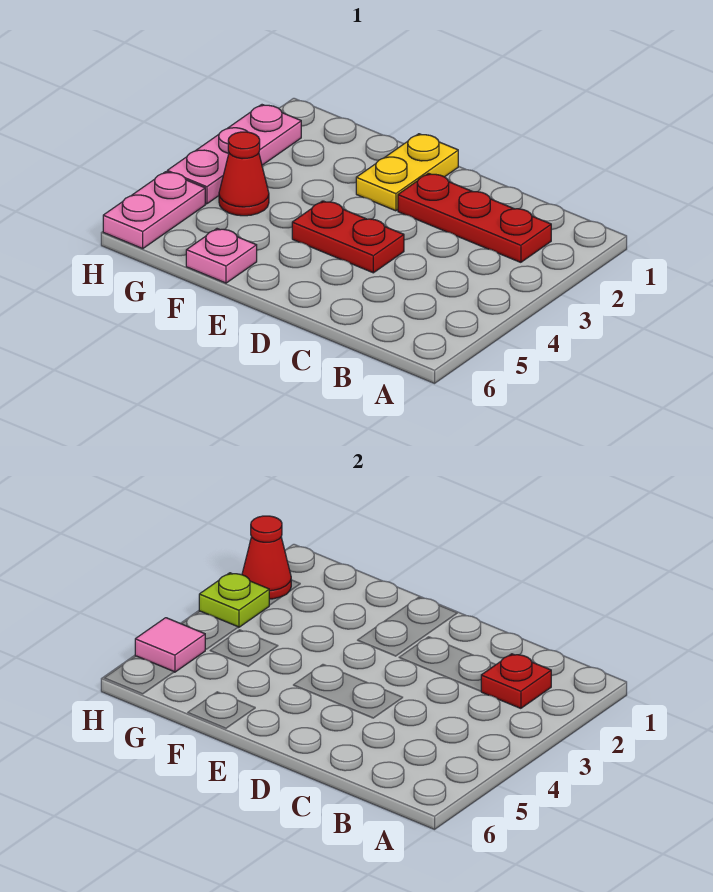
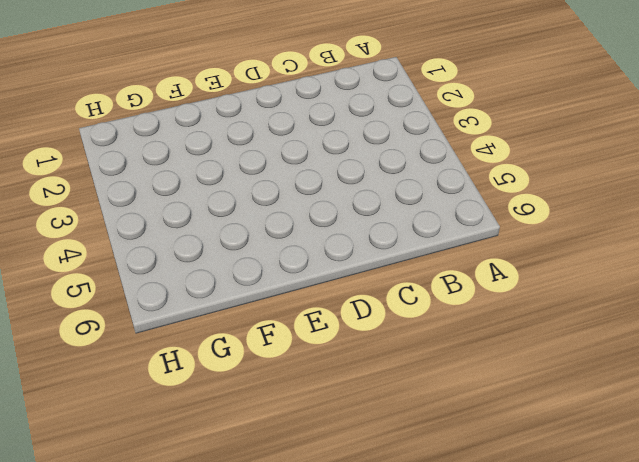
none -> red 1x3 plate [398,173,551,262]
none -> red 1x2 plate [292,201,404,273]

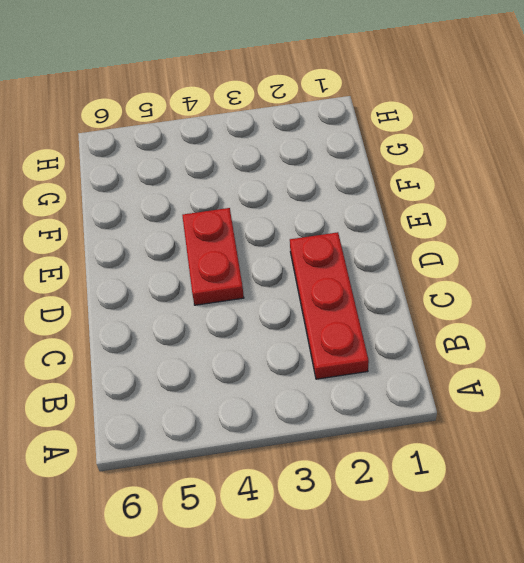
none -> yellow 1x2 plate [356,134,458,211]
none -> pink 1x1 plate [186,229,257,283]

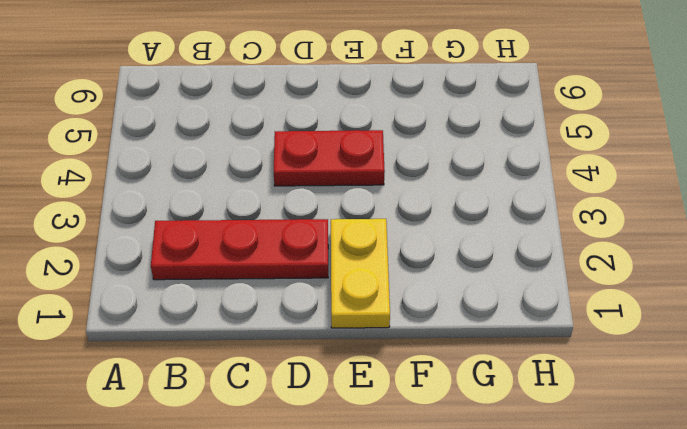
none -> pink 1x1 plate [186,229,257,283]
none -> red 1x1 cone [219,132,269,216]

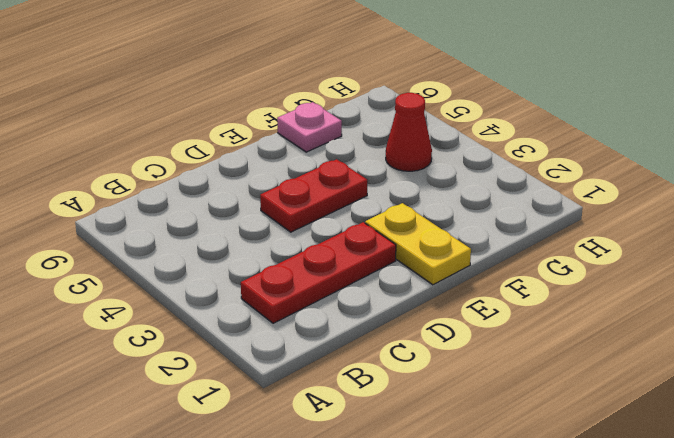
none -> pink 1x3 plate [167,105,301,204]
none -> pink 1x2 plate [103,172,205,249]

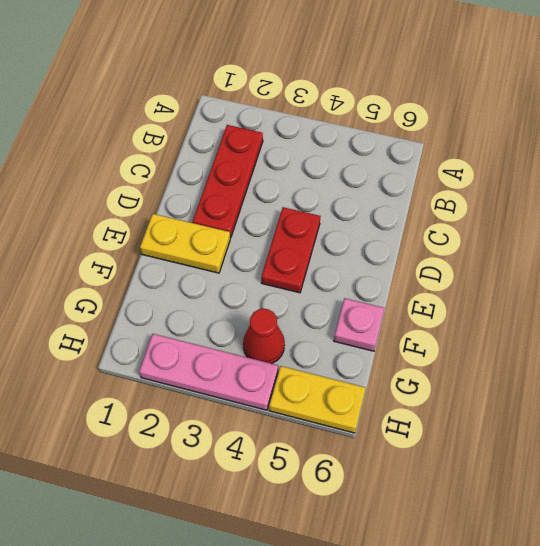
yellow 1x2 plate [269,366,366,433] -> pink 1x2 plate [103,172,205,249]
none -> red 1x1 plate [481,654,551,708]
none -> red 1x1 cone [242,516,291,599]

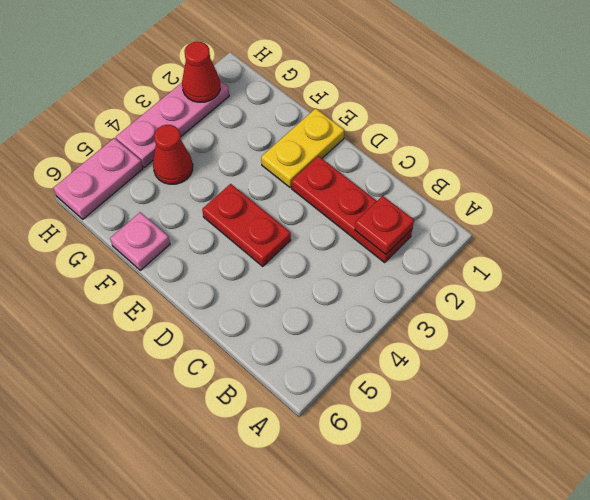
none -> lime 1x1 plate [199,573,269,627]
none -> pink 1x1 tile [135,618,205,672]

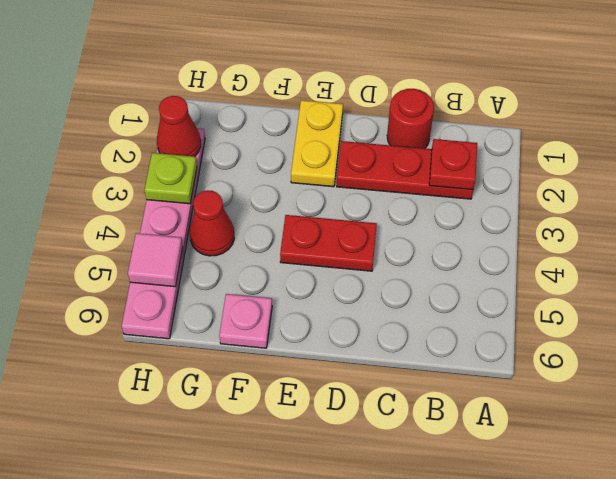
red 1x1 round brick [387,89,434,148] -> none

